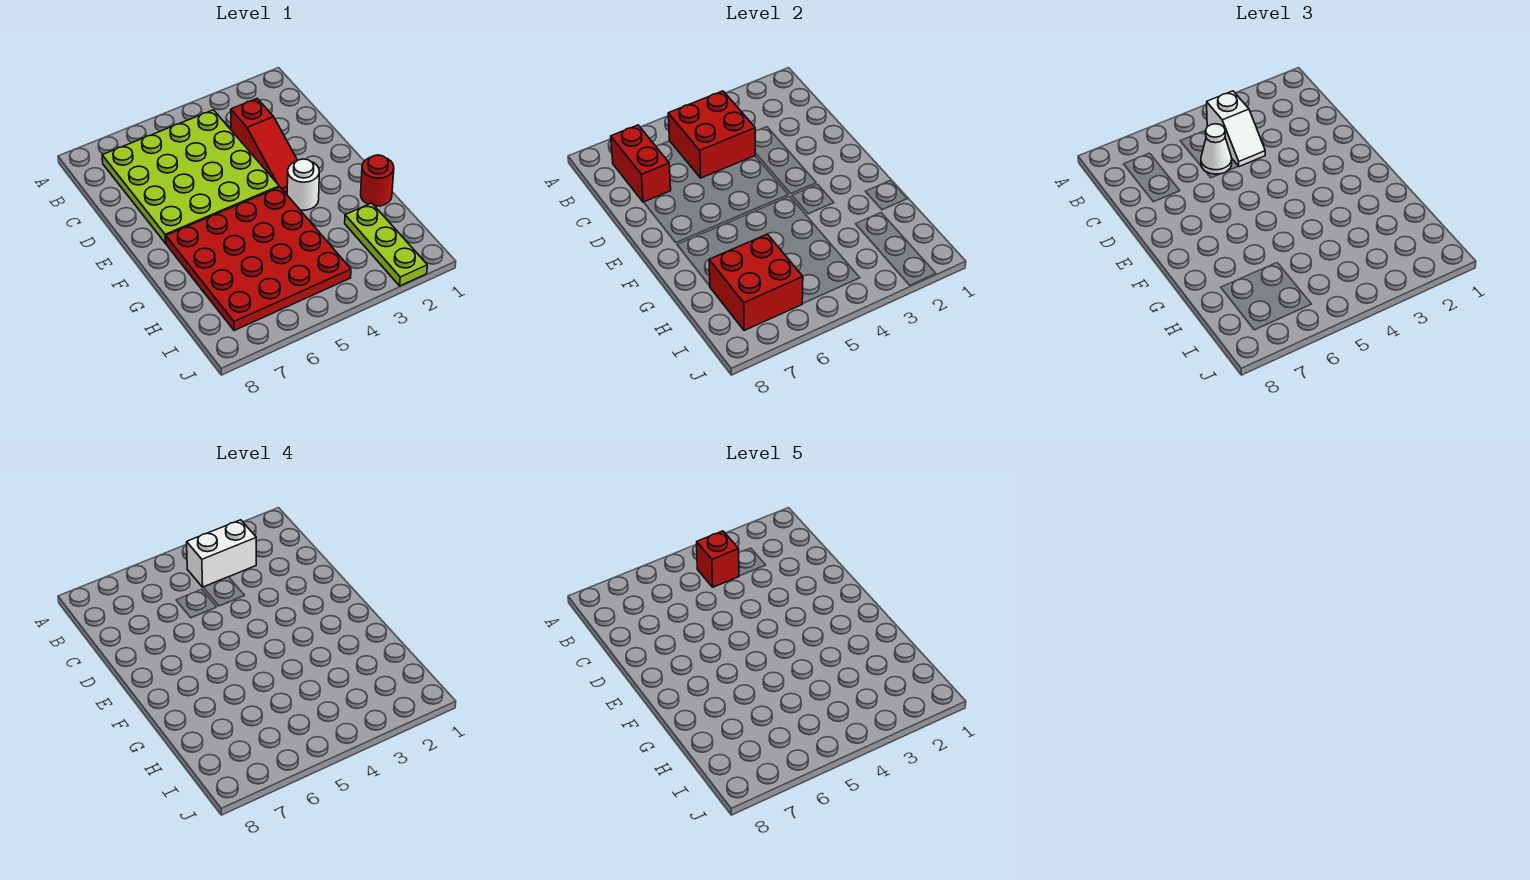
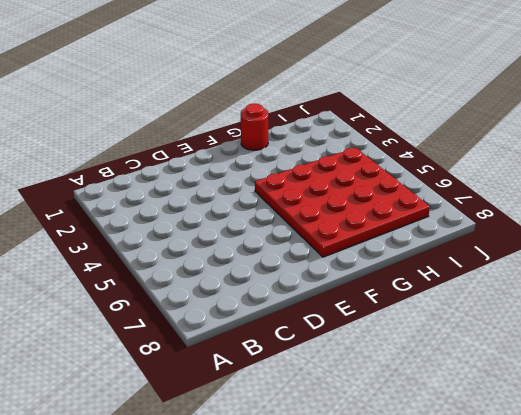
none -> lime 4x4 plate [102,110,279,243]
none -> red 1x3 slope [231,99,298,192]
none -> white 1x1 round brick [287,159,319,210]

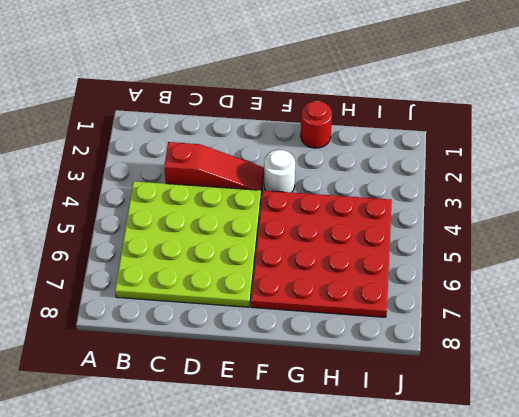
none -> lime 1x3 plate [345,203,427,286]
none -> red 2x2 brick [668,91,755,178]
none -> red 1x2 brick [611,125,671,202]

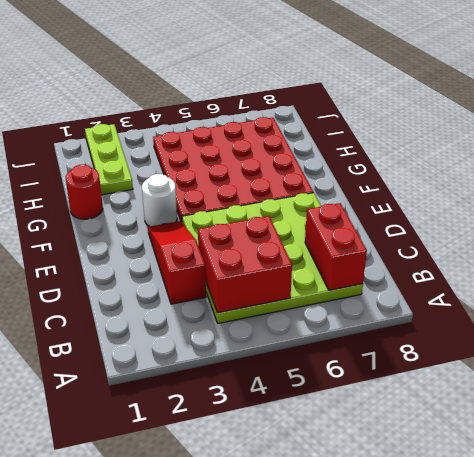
none -> red 2x2 brick [709,234,803,331]
none -> white 1x2 slope [1207,91,1265,167]
none -> white 1x1 cone [1201,124,1232,174]

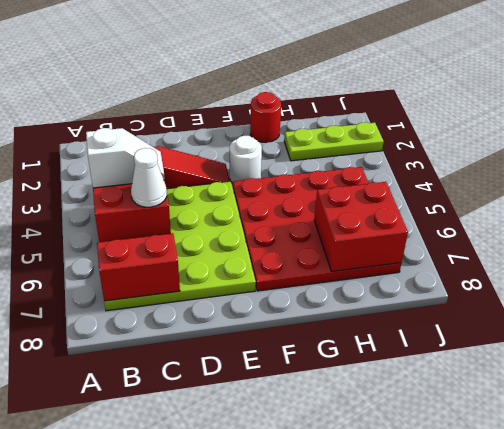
none -> white 1x2 brick [187,520,256,587]
none -> red 1x1 brick [697,531,739,587]

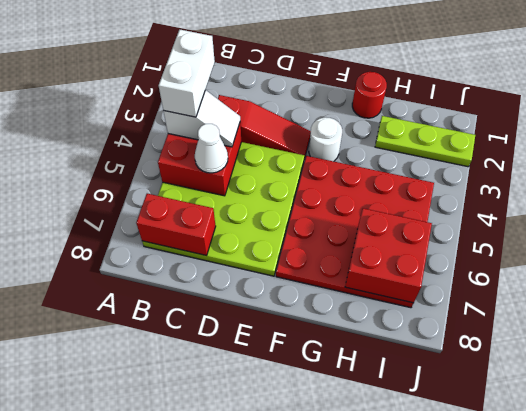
none -> red 1x1 brick [697,531,739,587]

